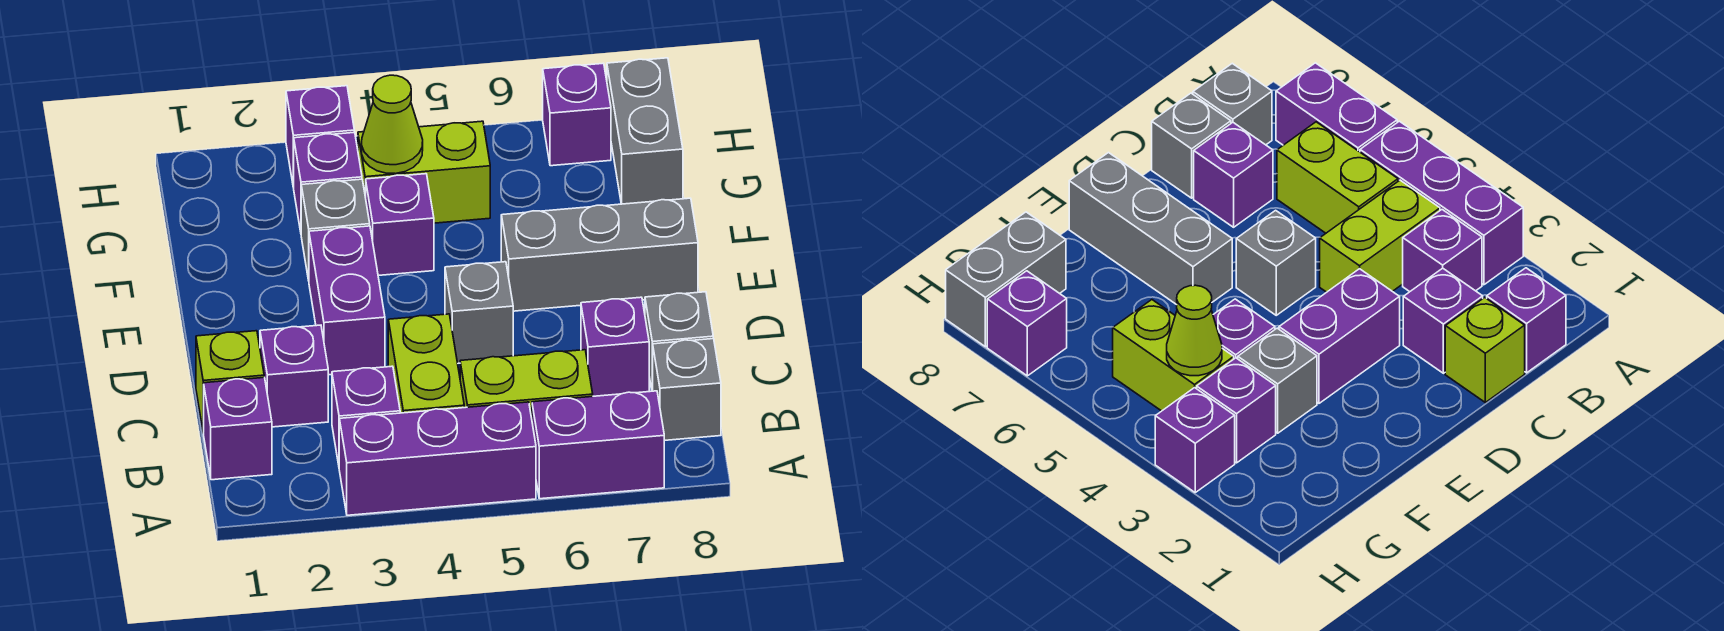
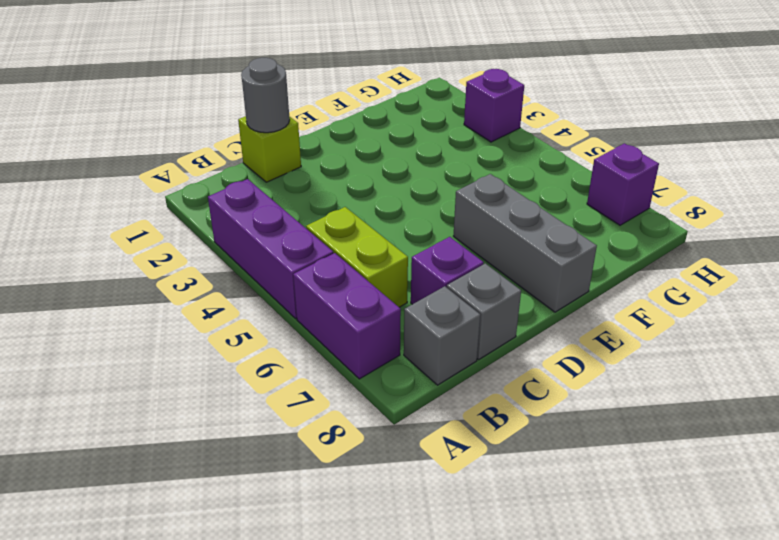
grey 1x1 round brick [241,58,290,133] -> none
none -> purple 1x1 brick [204,378,272,480]
none -> purple 1x1 brick [332,366,400,465]
none -> lime 1x2 brick [388,314,464,413]

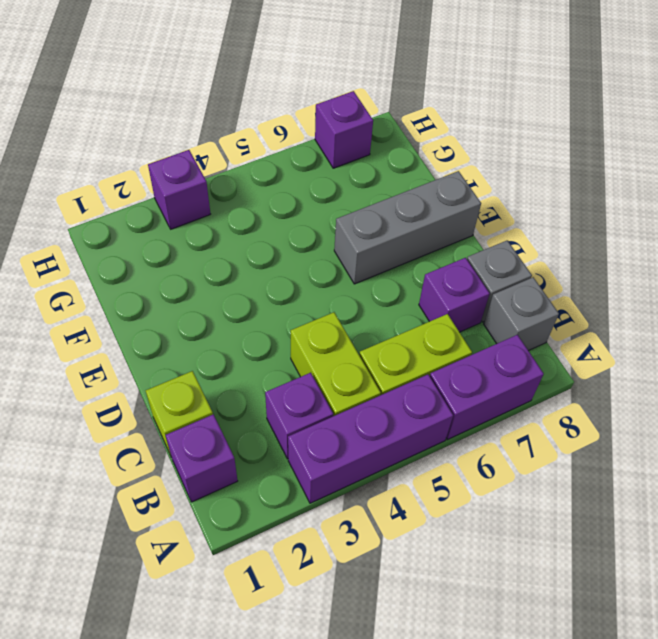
none -> purple 1x1 brick [260,325,328,427]
none -> purple 1x2 brick [309,226,385,375]
none -> grey 1x1 brick [445,262,513,363]

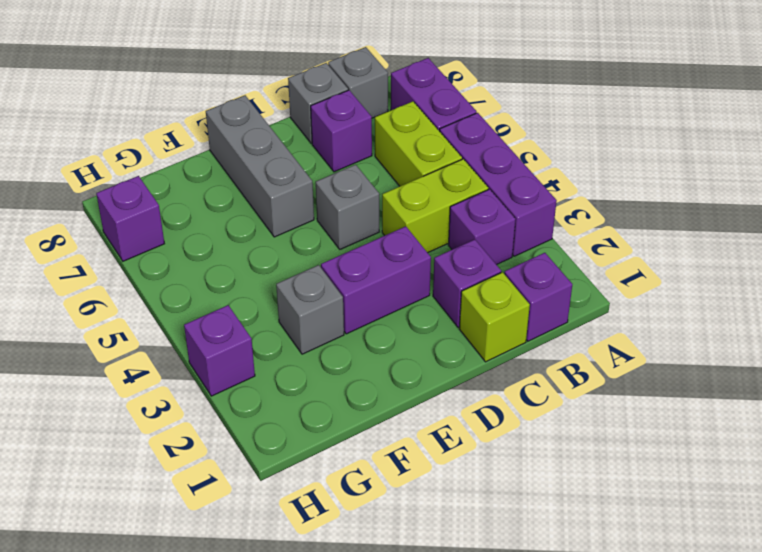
none -> purple 1x1 brick [366,174,434,276]
none -> purple 1x1 brick [294,132,362,232]
none -> lime 1x2 brick [358,121,490,223]

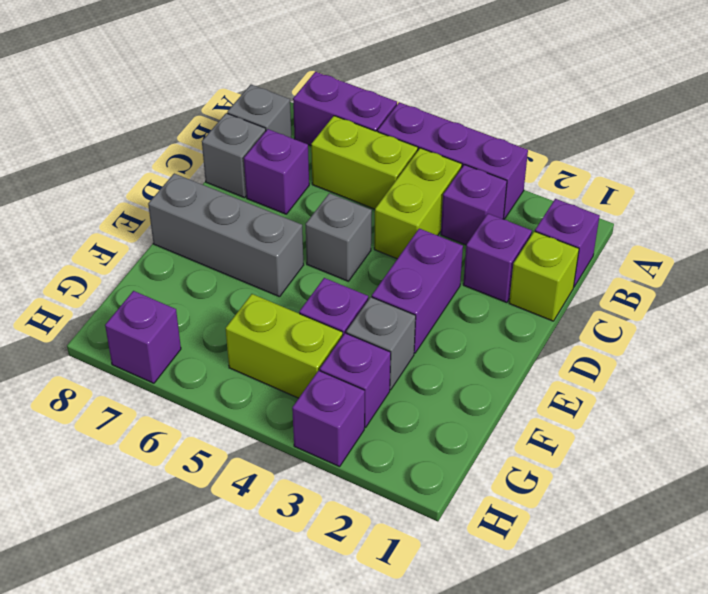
none -> grey 1x2 brick [607,58,683,204]
none -> lime 1x1 cone [362,75,423,174]

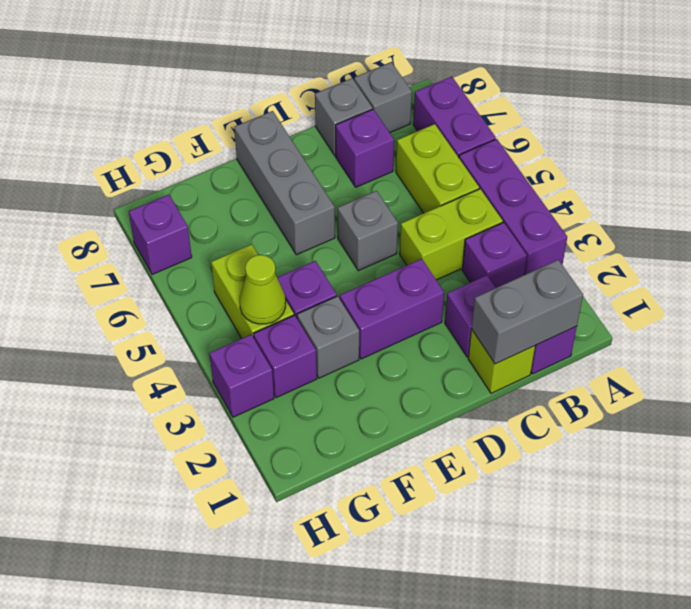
grey 1x2 brick [471,260,583,364] -> grey 1x2 brick moved to [607,58,683,204]

